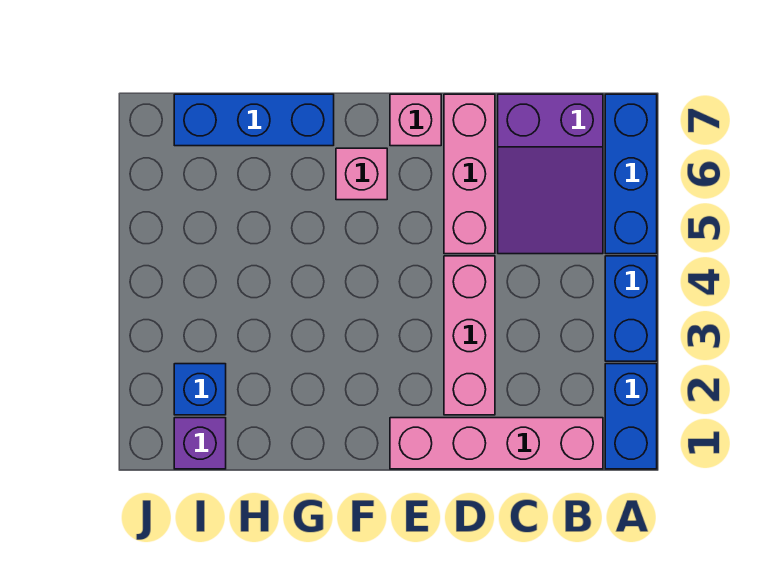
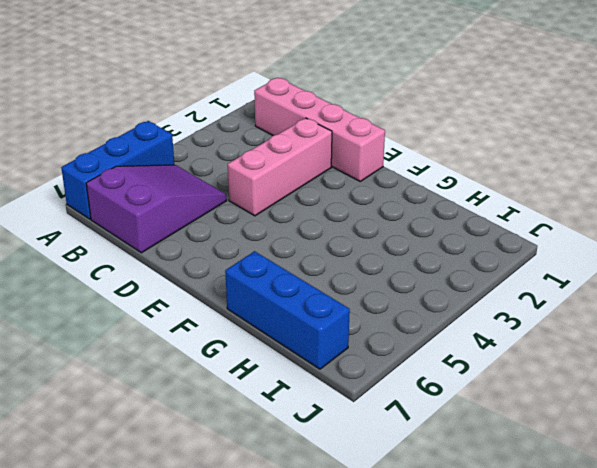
none -> blue 1x2 brick [605,364,657,469]
none -> blue 1x2 brick [605,256,657,361]
none -> pink 1x3 brick [444,94,495,254]

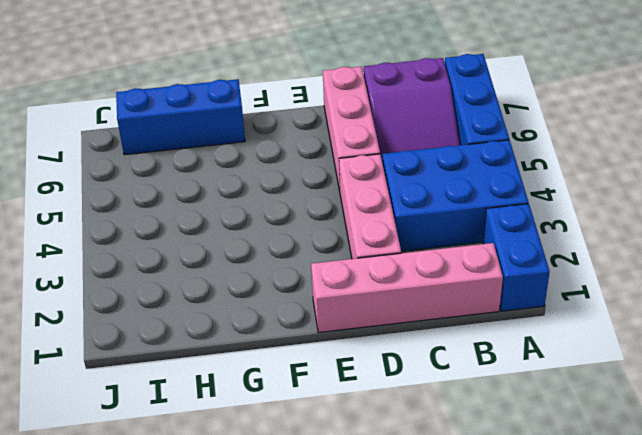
blue 2x3 brick [382,140,529,251] -> blue 1x2 brick [605,256,657,361]
none -> pink 1x1 brick [390,94,441,146]
none -> pink 1x1 brick [336,148,387,200]
none -> purple 1x1 brick [174,418,226,469]

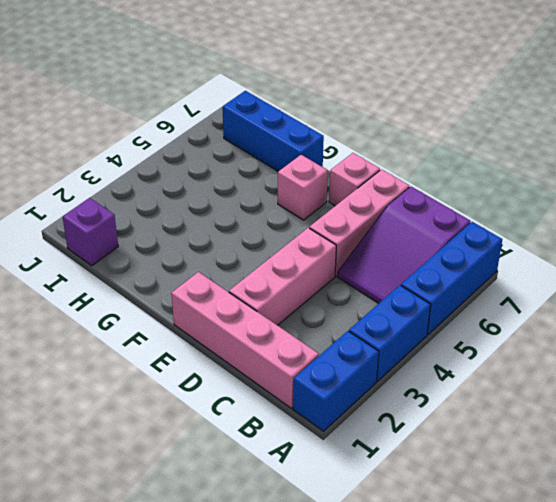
none -> blue 1x1 brick [174,364,226,415]

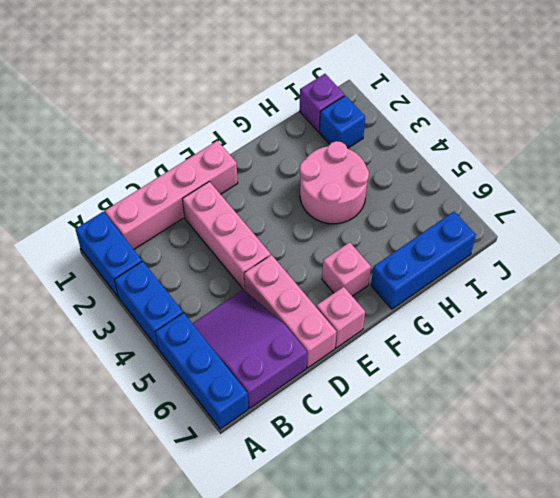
pink 2x2 round brick [300,141,369,224] -> none

